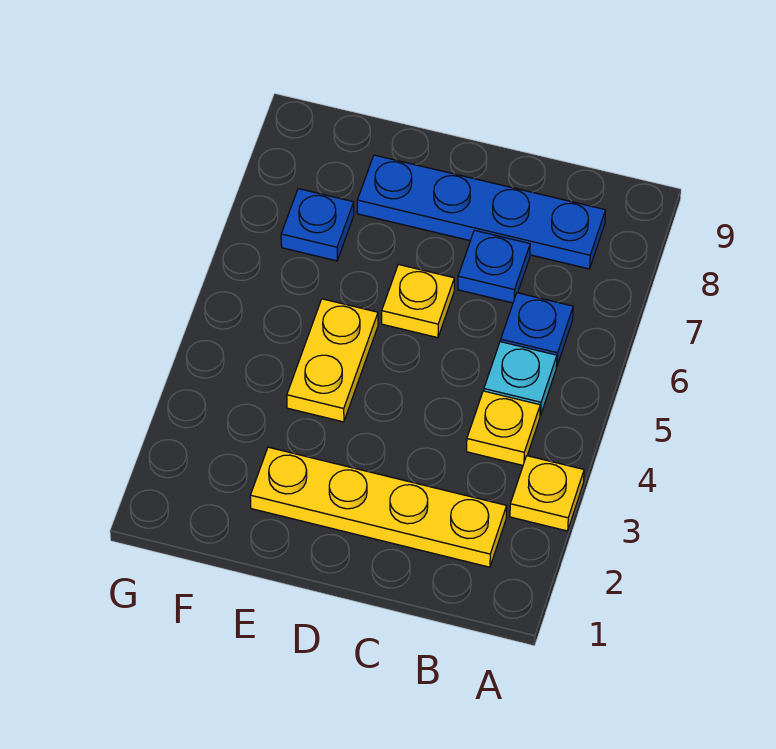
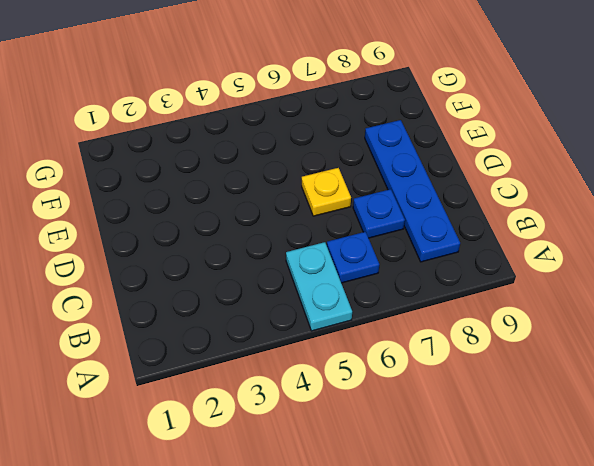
cyan 1x2 plate [286,242,352,331] -> cyan 1x1 plate [484,342,557,416]
none -> yellow 1x1 plate [510,456,584,531]
none -> yellow 1x4 plate [250,447,507,567]

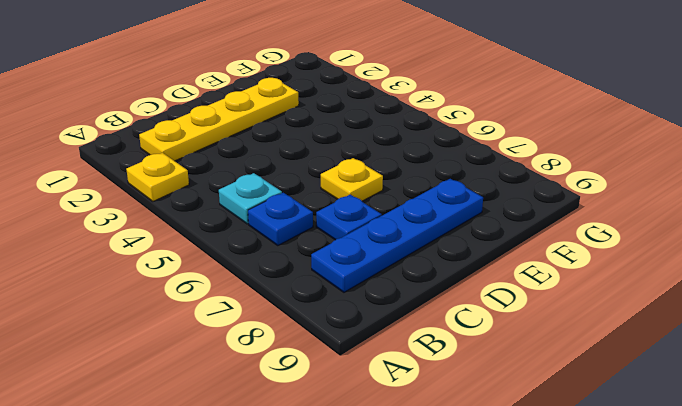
none -> yellow 1x1 plate [467,391,540,465]
none -> yellow 1x2 plate [287,299,378,422]

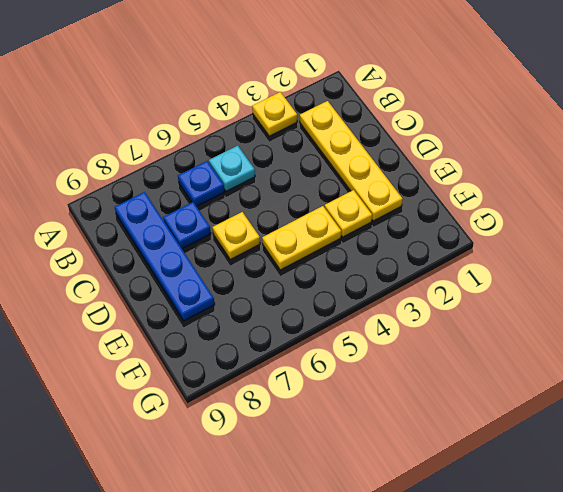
yellow 1x1 plate [325,190,372,237] -> yellow 1x1 plate moved to [467,391,540,465]
none -> blue 1x1 plate [281,189,354,261]

